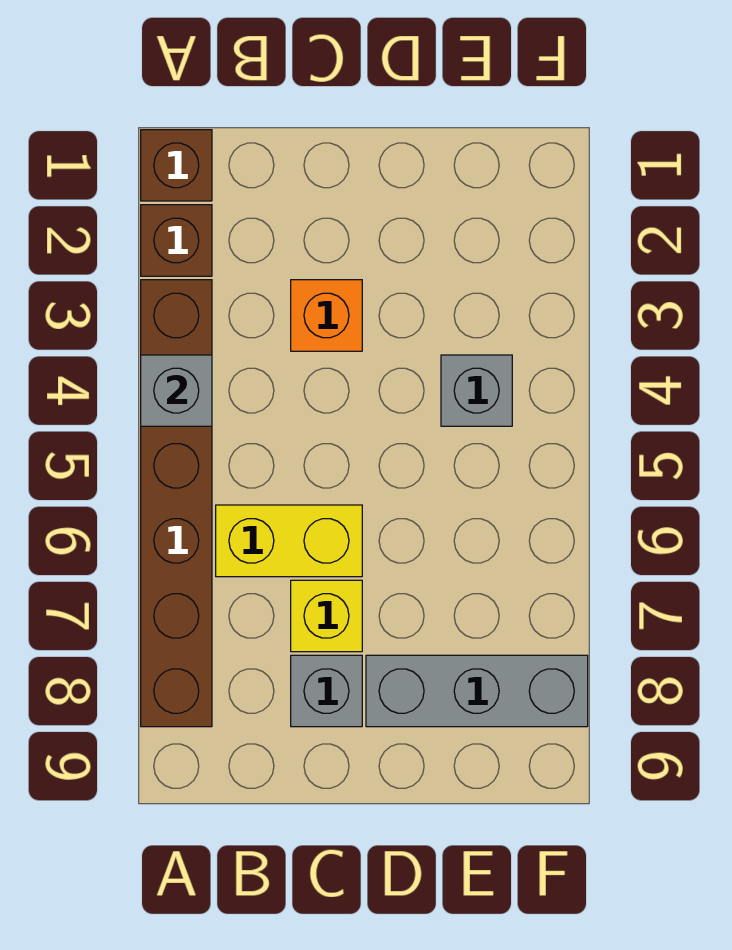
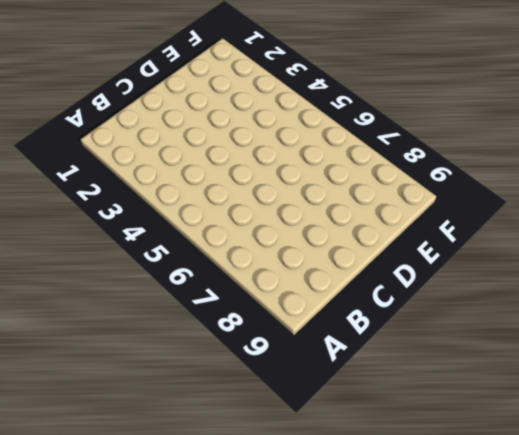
none -> brown 1x1 brick [141,130,212,201]
none -> brown 1x1 brick [141,205,212,276]

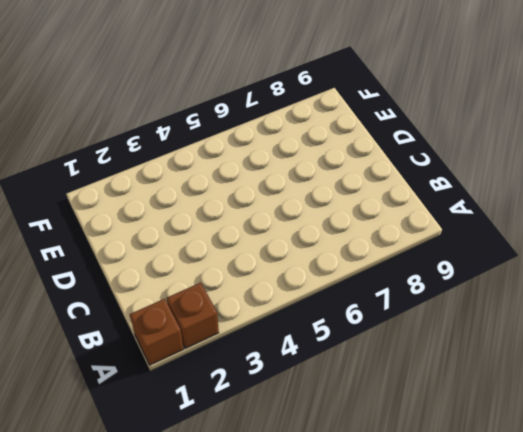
none -> brown 1x6 brick [141,280,212,727]
none -> yellow 1x2 brick [216,505,362,577]

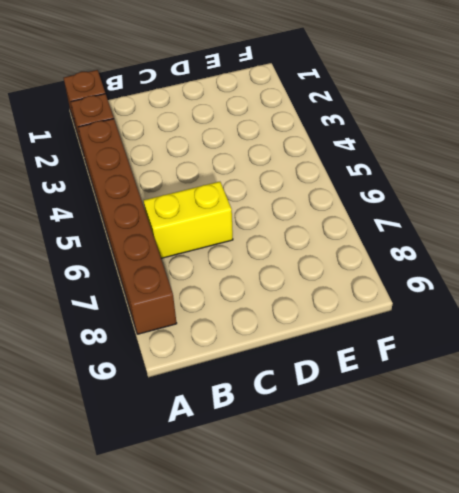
none -> orange 1x1 brick [291,280,362,351]
none -> yellow 1x1 brick [291,580,362,652]

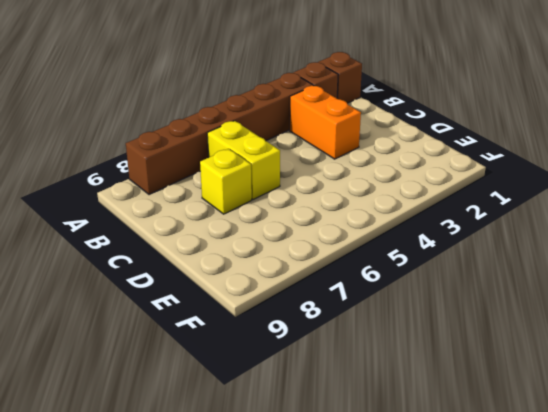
orange 1x2 brick [290,86,361,159] -> orange 1x1 brick [291,280,362,351]
none -> grey 1x1 brick [291,655,362,727]
none -> grey 1x3 brick [366,655,588,727]

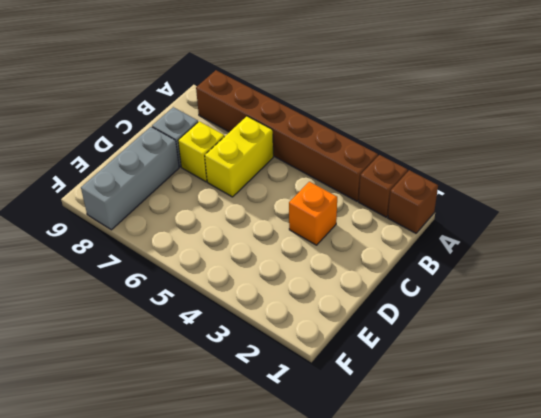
none -> grey 1x1 brick [441,355,512,426]
none -> grey 1x1 brick [141,355,212,426]

